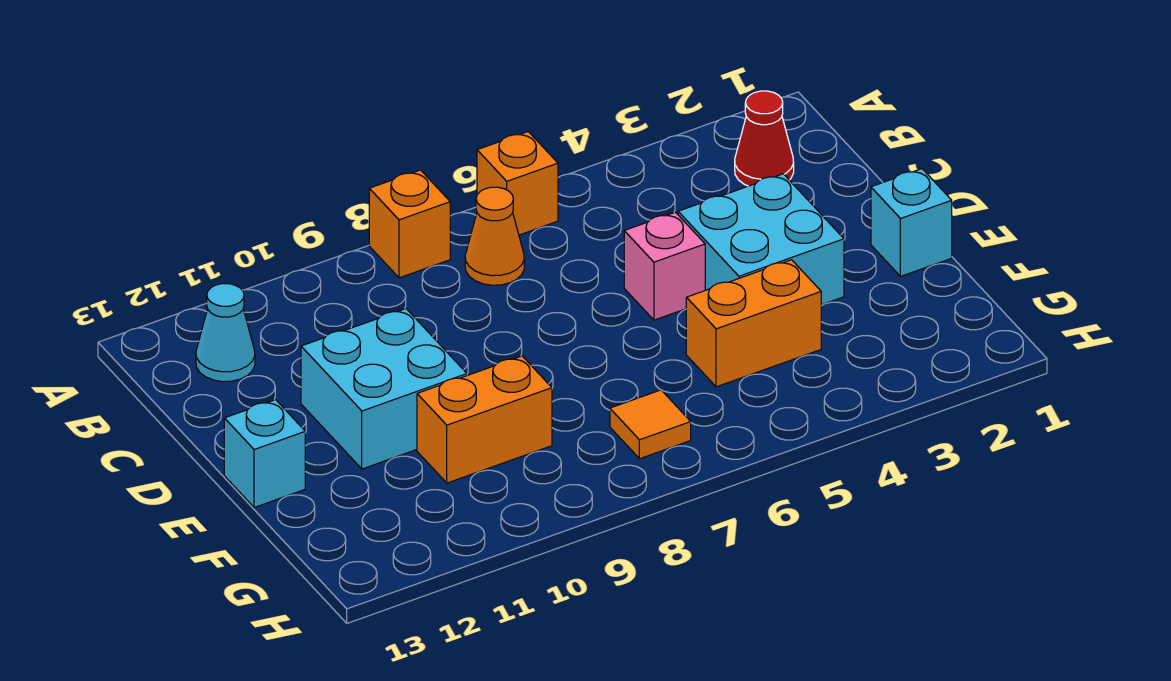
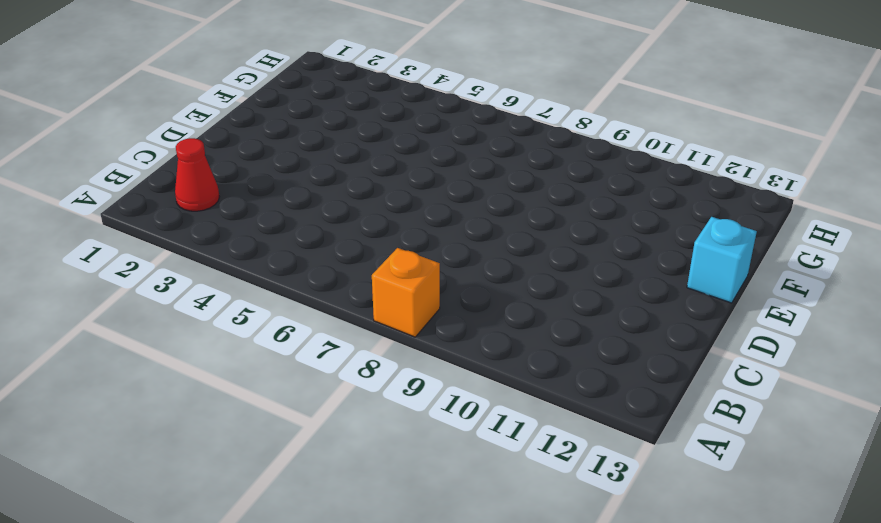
none -> orange 1x1 brick [477,132,558,235]
none -> orange 1x1 cone [465,187,524,285]
none -> cyan 1x1 cone [196,284,255,382]

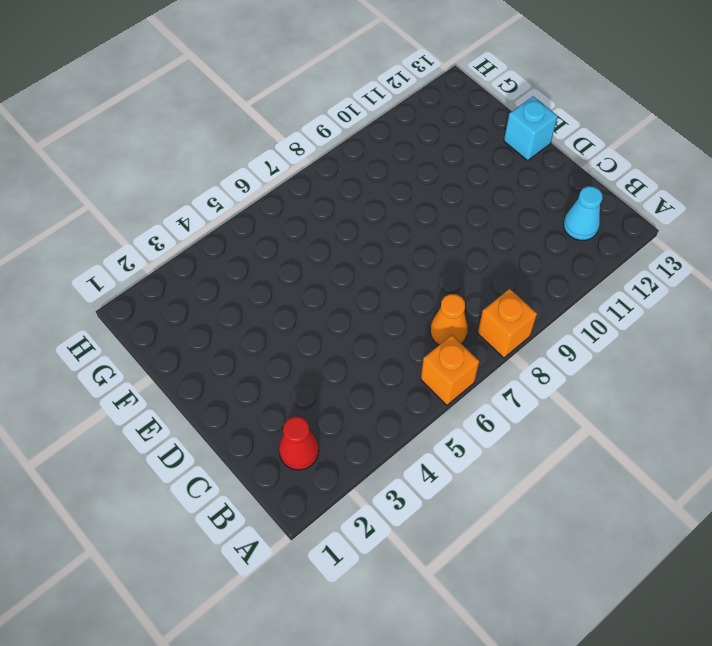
none -> cyan 2x2 brick [678,174,844,305]
none -> pink 1x1 brick [624,212,705,320]
none -> cyan 2x2 brick [301,309,467,469]

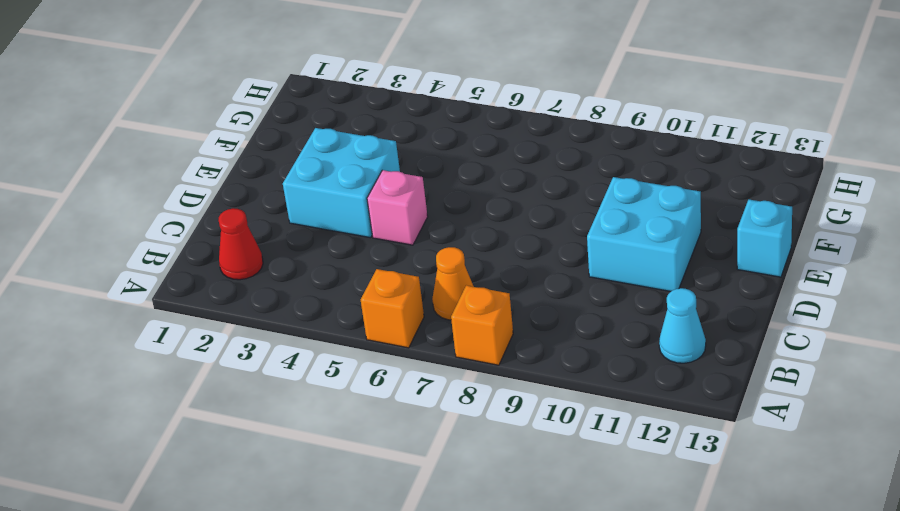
none -> cyan 1x1 brick [871,169,952,277]
none -> orange 1x2 brick [686,260,821,387]
none -> orange 1x2 brick [417,356,552,483]

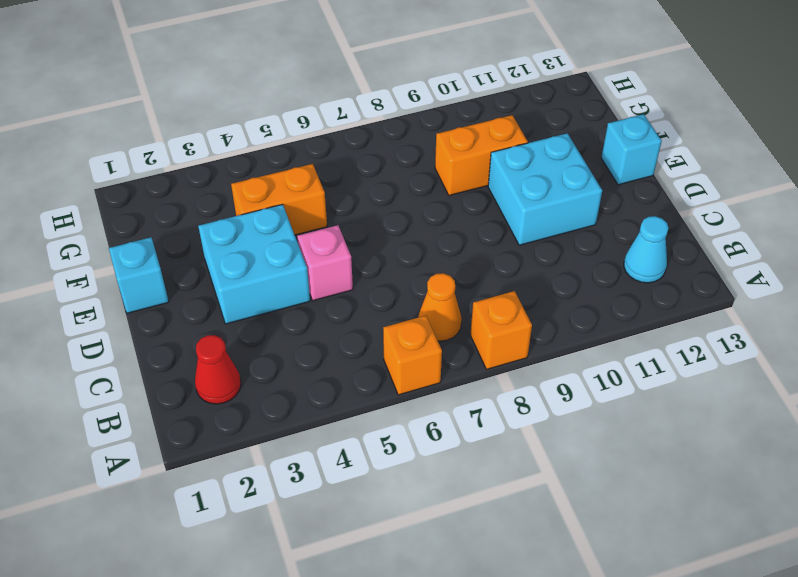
none -> orange 1x1 tile [610,390,691,459]

